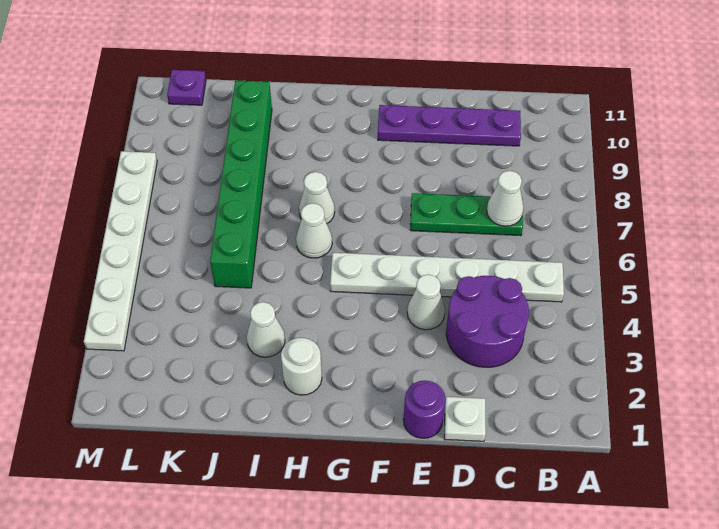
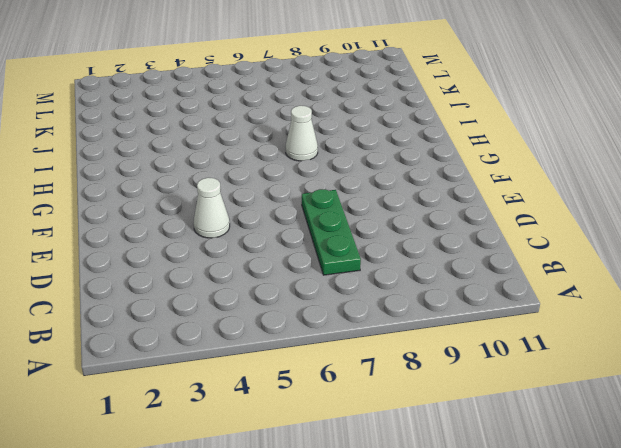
none -> white 1x6 plate [330,253,564,302]
none -> purple 2x2 round brick [446,276,529,367]
none -> purple 1x4 plate [378,105,521,146]

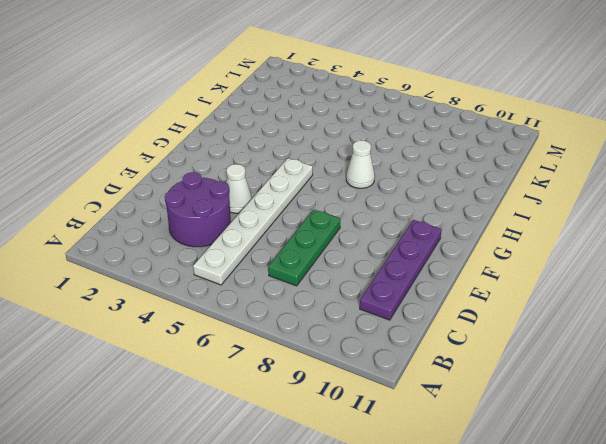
none -> white 1x1 plate [444,397,486,441]
none -> purple 1x1 round brick [403,380,446,438]
none -> white 1x1 round brick [281,338,322,395]

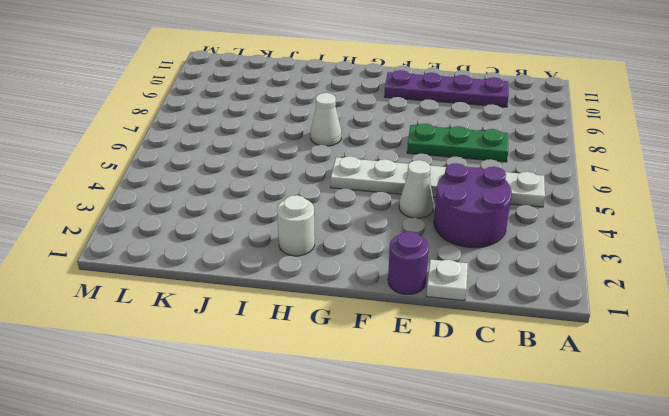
none -> white 1x1 cone [296,203,332,258]
none -> white 1x1 cone [247,302,285,357]
none -> green 1x6 brick [210,81,272,288]

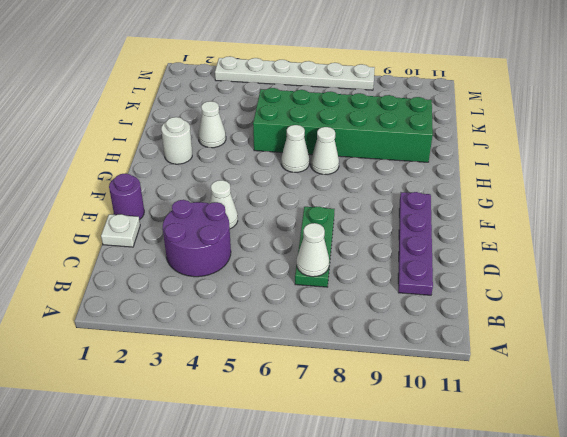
green 2x6 brick [253,88,433,162] -> green 1x6 brick [210,81,272,288]
none -> white 1x6 plate [330,253,564,302]
none -> purple 1x1 plate [167,70,206,105]

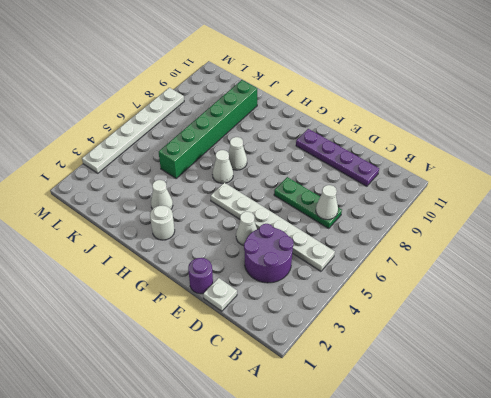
none -> purple 1x1 plate [167,70,206,105]

